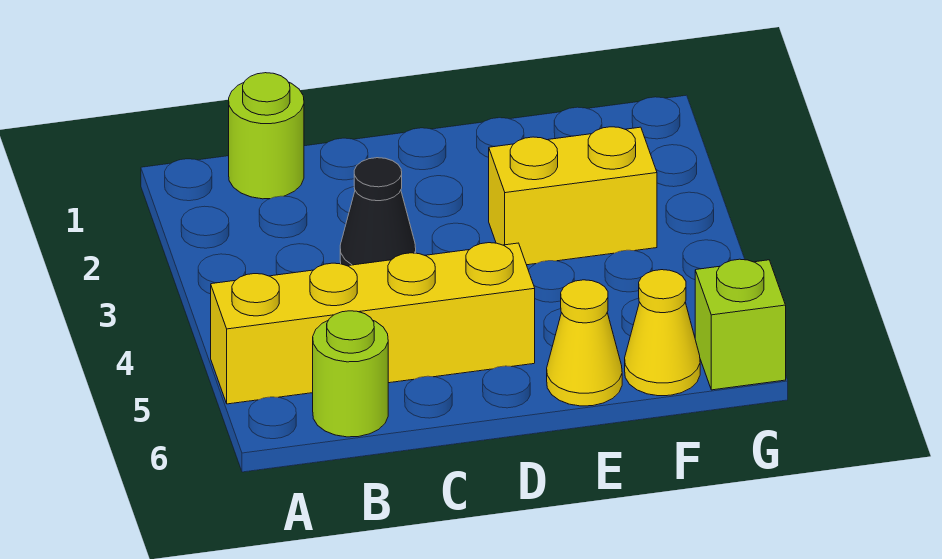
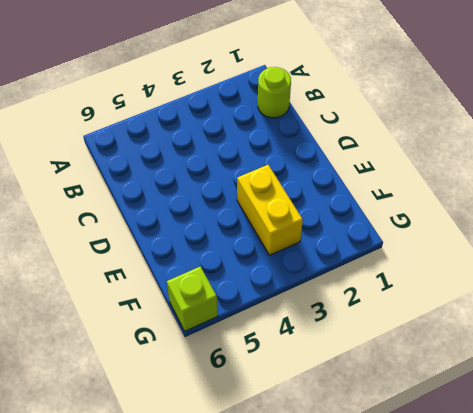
none -> yellow 1x4 brick [211,243,535,404]
none -> lime 1x1 round brick [313,311,388,437]

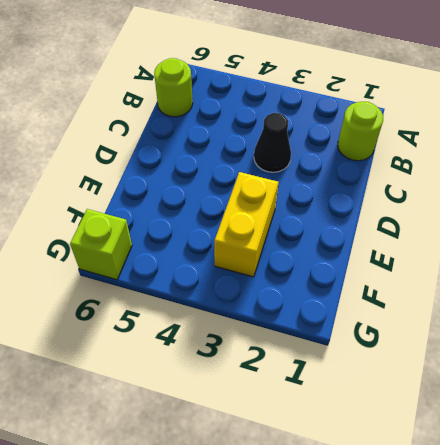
none -> yellow 1x4 brick [211,243,535,404]
none -> yellow 1x1 cone [547,280,622,406]

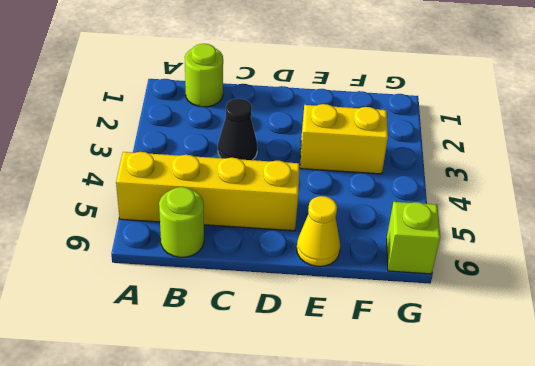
none -> yellow 1x1 cone [625,270,700,396]

